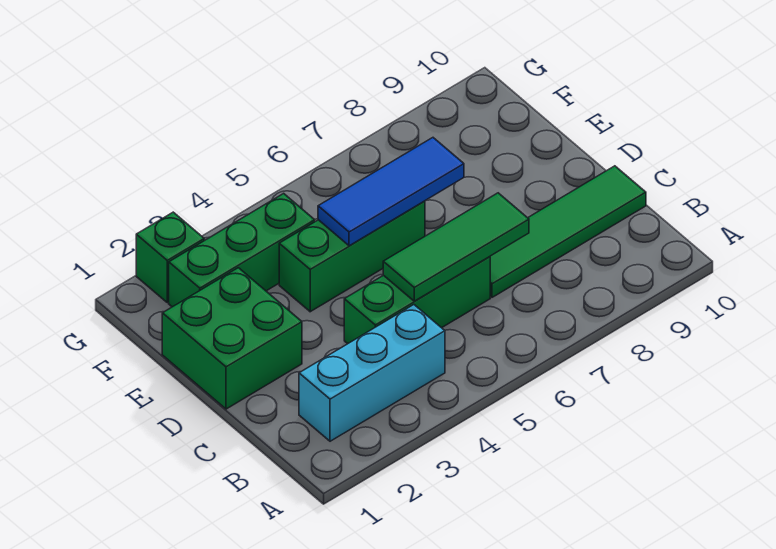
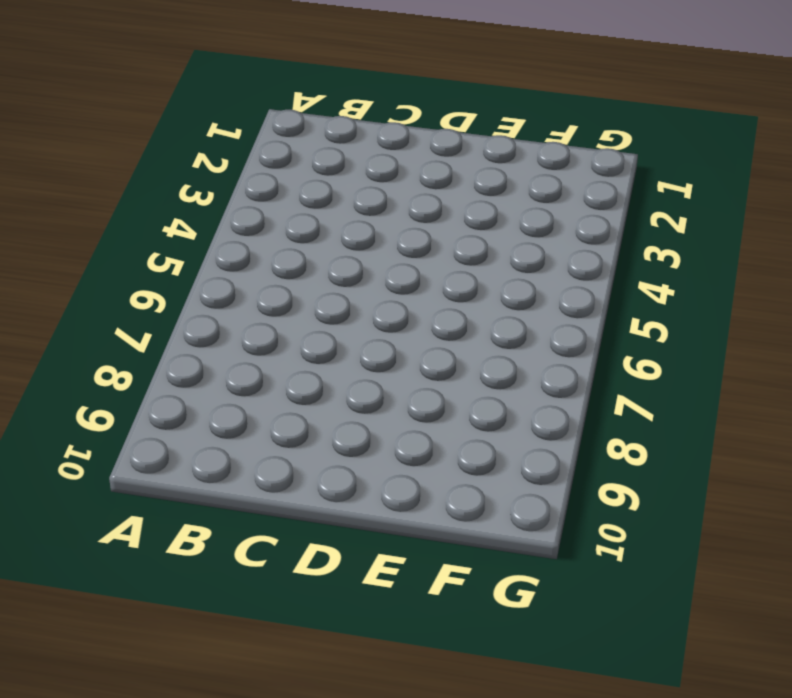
none -> cyan 1x3 brick [299,305,445,441]
none -> green 1x3 brick [344,257,490,344]

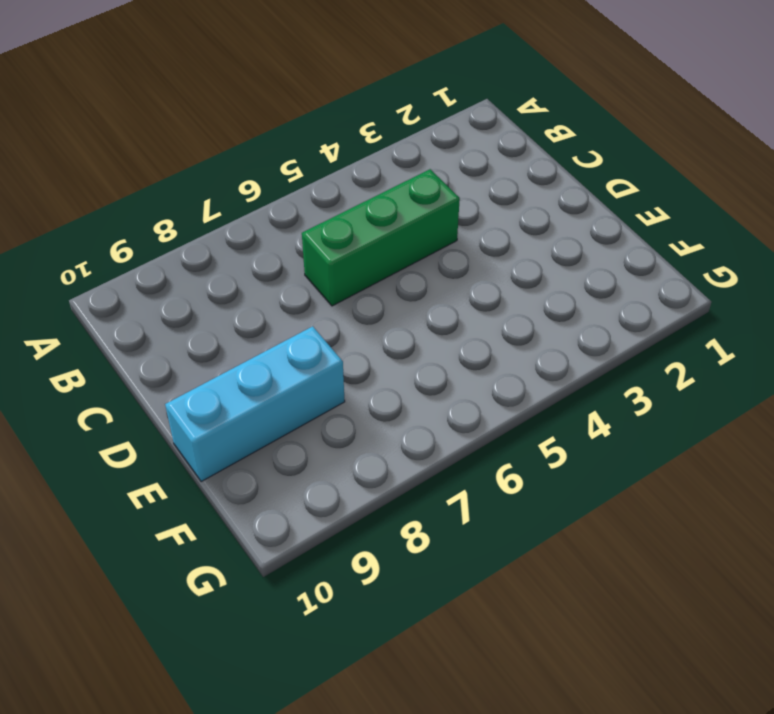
cyan 1x3 brick [165,326,345,482] -> cyan 1x3 brick moved to [299,305,445,441]
none -> green 1x4 tile [490,166,646,297]
none -> green 2x2 brick [162,268,302,409]

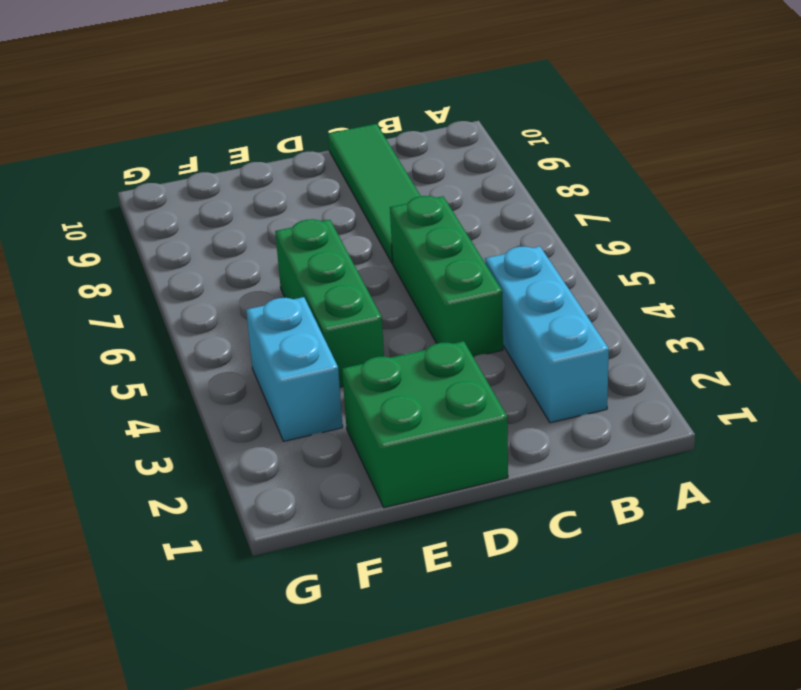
cyan 1x2 brick [246,297,343,441] -> green 1x3 brick [169,193,315,307]
none -> green 1x1 brick [136,212,204,303]
none -> green 1x3 tile [383,193,529,301]

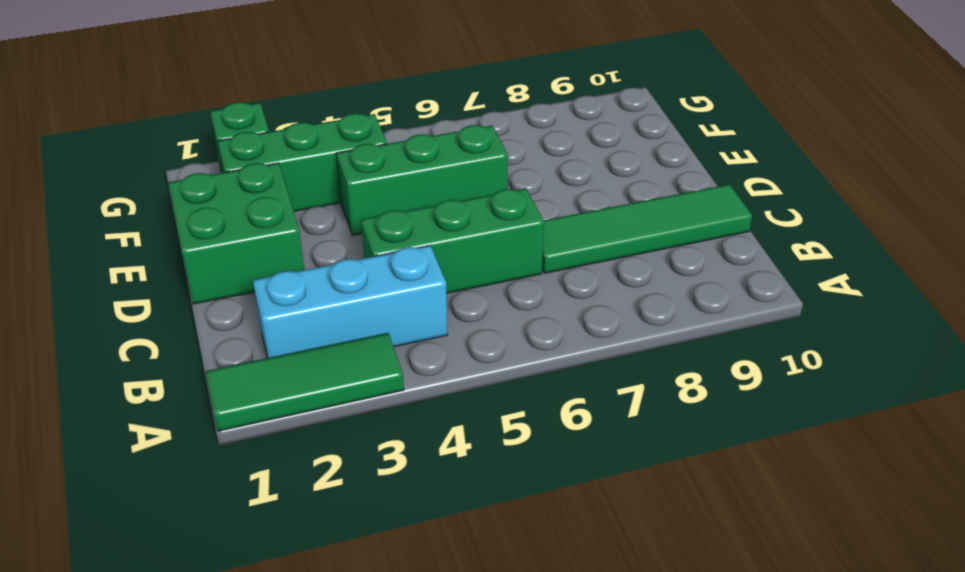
green 1x3 tile [206,333,404,431] -> green 1x3 tile moved to [383,193,529,301]
none -> blue 1x3 tile [318,138,464,246]

